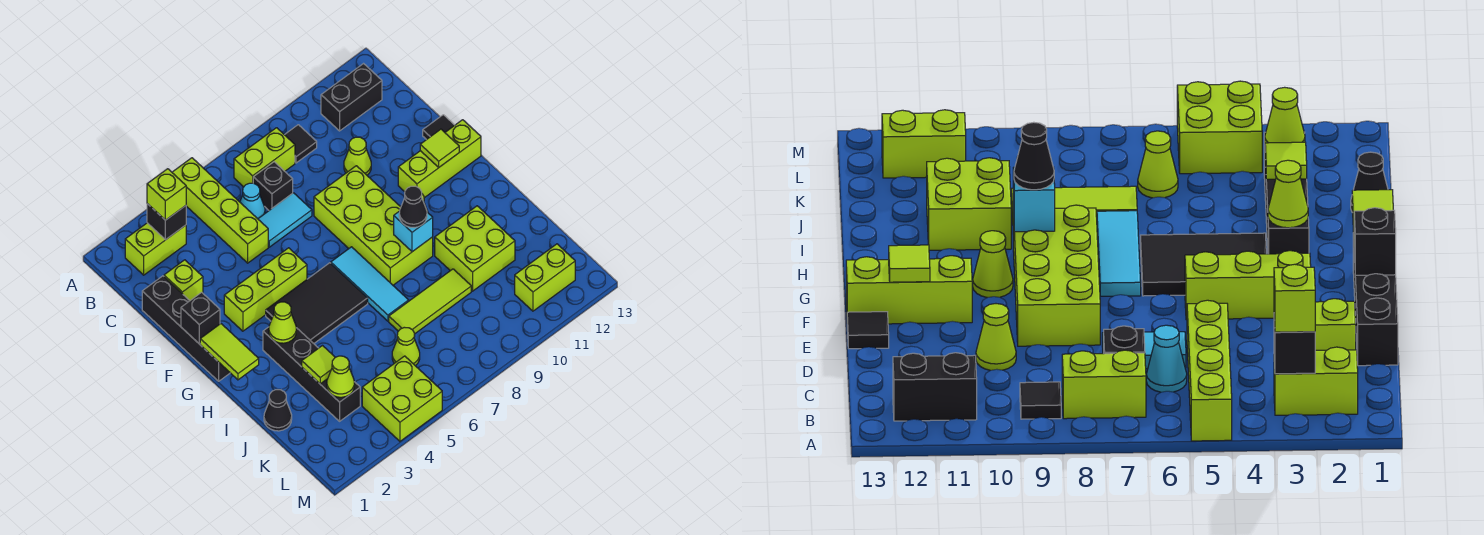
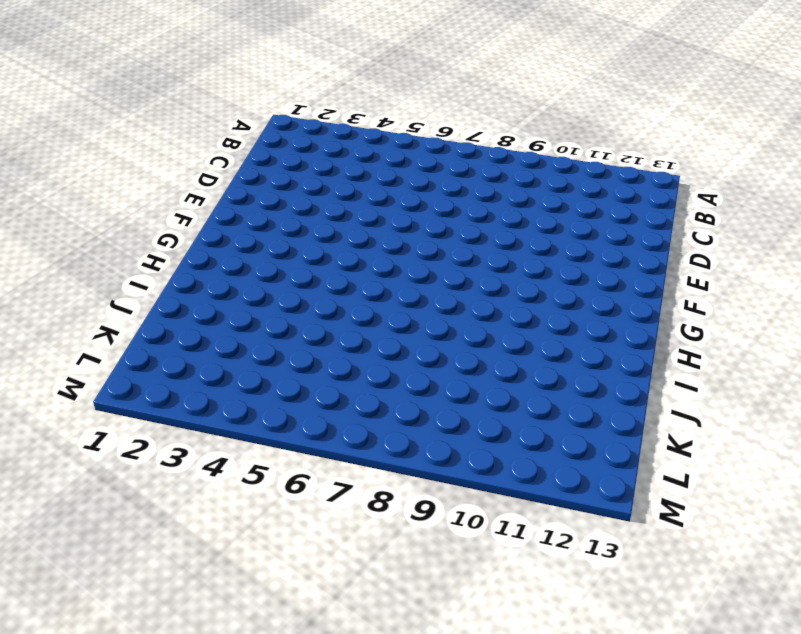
none -> lime 1x4 brick [172,158,268,263]
none -> lime 1x2 brick [125,223,186,275]
none -> lime 1x2 brick [234,128,295,187]
none -> black 1x1 tile [285,125,317,163]

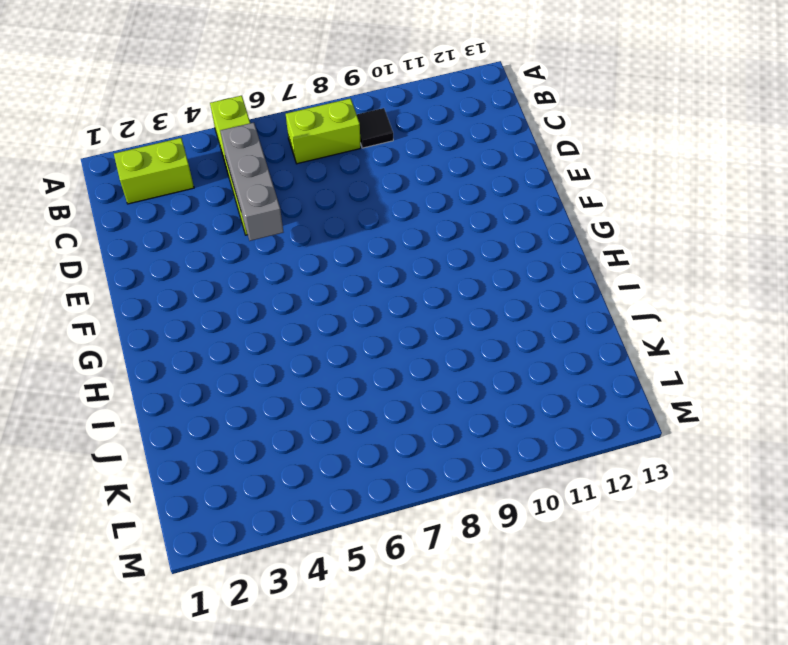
grey 1x3 brick [221,123,283,241] -> none
none -> black 1x2 brick [321,64,382,131]
none -> cyan 1x1 cone [240,183,265,219]
none -> black 1x1 brick [253,162,293,210]
none -> black 1x4 brick [142,276,230,381]

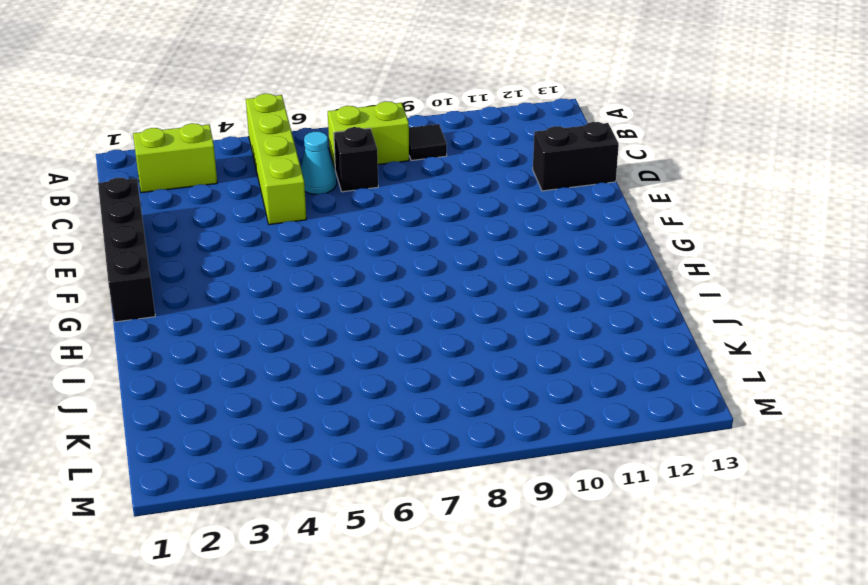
black 1x2 brick [533,122,619,191] -> black 1x2 brick moved to [321,64,382,131]
none -> lime 1x1 brick [164,260,203,300]
none -> cyan 1x2 tile [258,193,312,247]
none -> lime 1x1 cone [344,137,371,175]
none -> lime 2x4 brick [314,166,433,285]

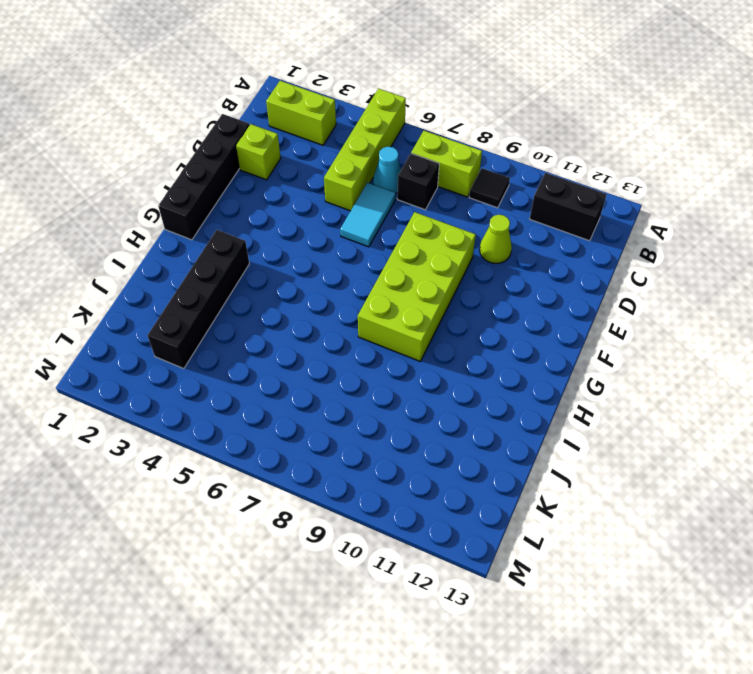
cyan 1x2 tile [340,183,395,247] -> cyan 1x2 tile turned to [258,193,312,247]
none -> black 1x1 tile [423,115,455,140]
none -> lime 1x3 brick [224,248,307,331]
none -> lime 1x3 brick [398,120,481,198]
none -> black 2x3 tile [266,263,368,343]

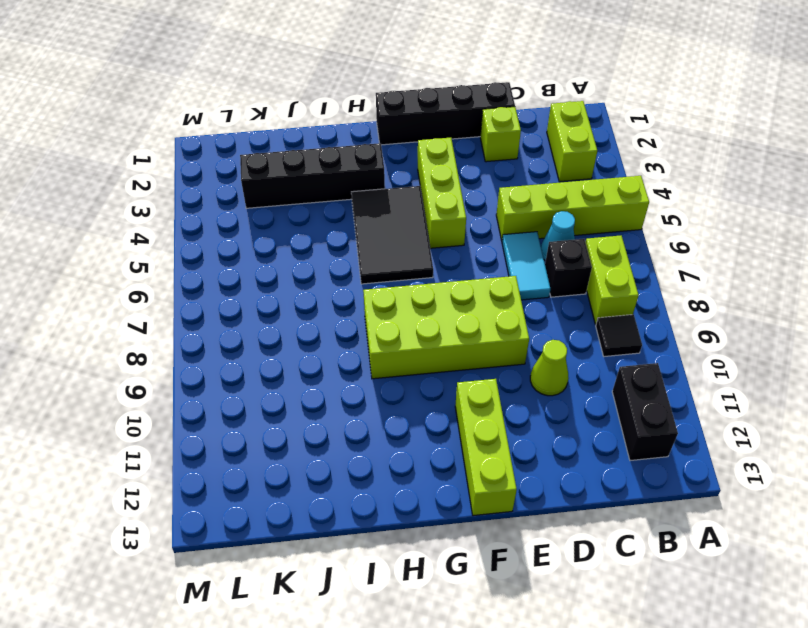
none -> black 1x1 tile [423,115,455,140]
none -> cyan 1x3 tile [331,247,409,321]
none -> lime 1x1 cone [973,231,1013,298]
none -> lime 2x2 brick [435,206,515,291]

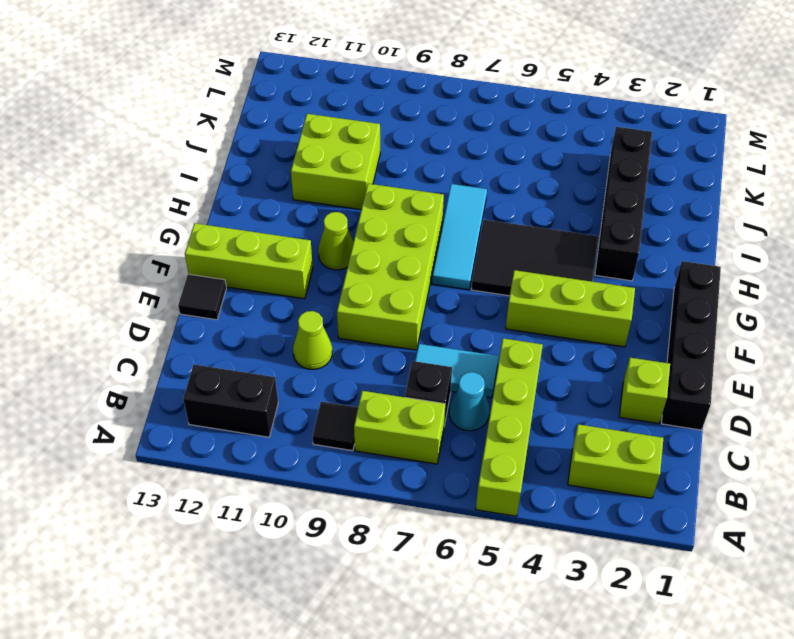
none -> black 1x1 cone [264,390,292,431]
none -> lime 1x3 tile [389,269,471,333]
none -> lime 1x1 cone [392,327,420,366]
none -> lime 2x2 brick [362,356,442,441]

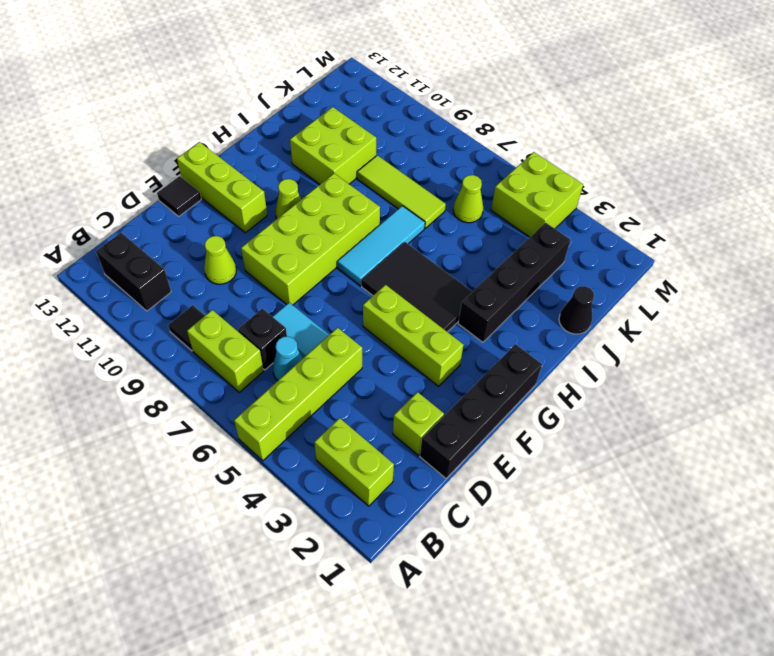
none -> lime 1x2 brick [515,244,575,311]
none -> black 1x1 brick [147,204,186,240]
none -> black 1x1 brick [181,292,220,344]
none -> lime 1x1 tile [420,129,459,168]

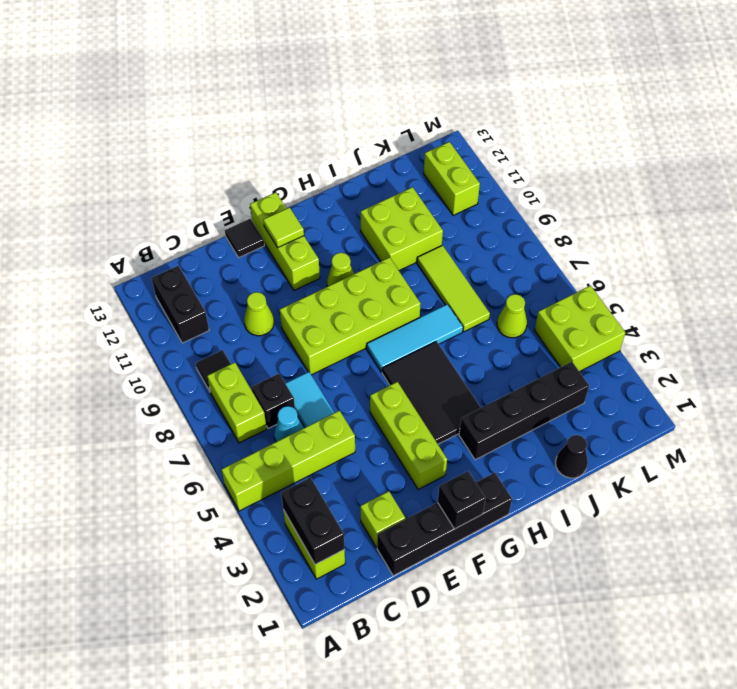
black 1x2 brick [281,478,344,565] -> black 1x1 brick [147,204,186,240]
none -> lime 1x2 tile [200,324,259,380]
none -> lime 1x1 cone [269,302,296,343]
none -> cyan 1x1 brick [394,211,433,252]
none -> lime 1x1 tile [302,346,335,384]

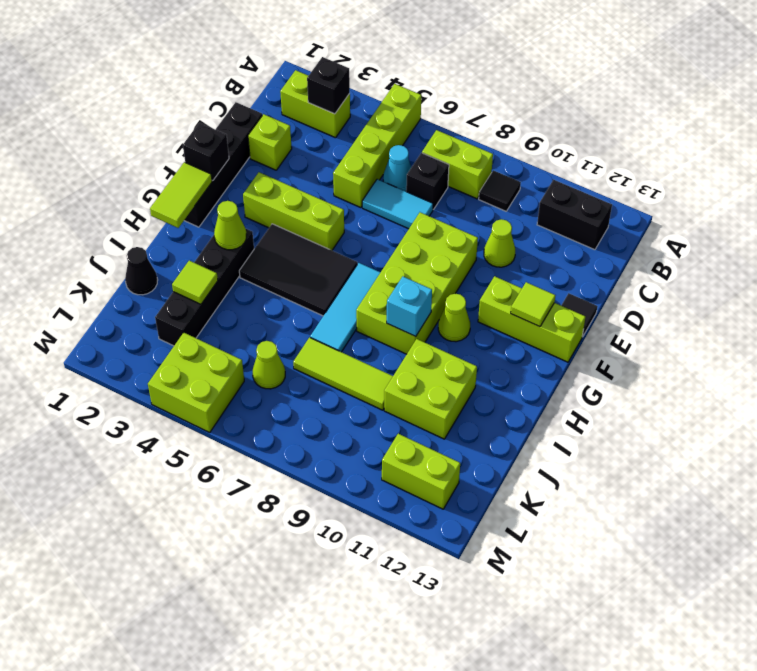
none -> lime 1x1 cone [327,356,354,397]
none -> lime 1x1 brick [147,169,186,220]
none -> black 1x1 cone [399,186,427,228]

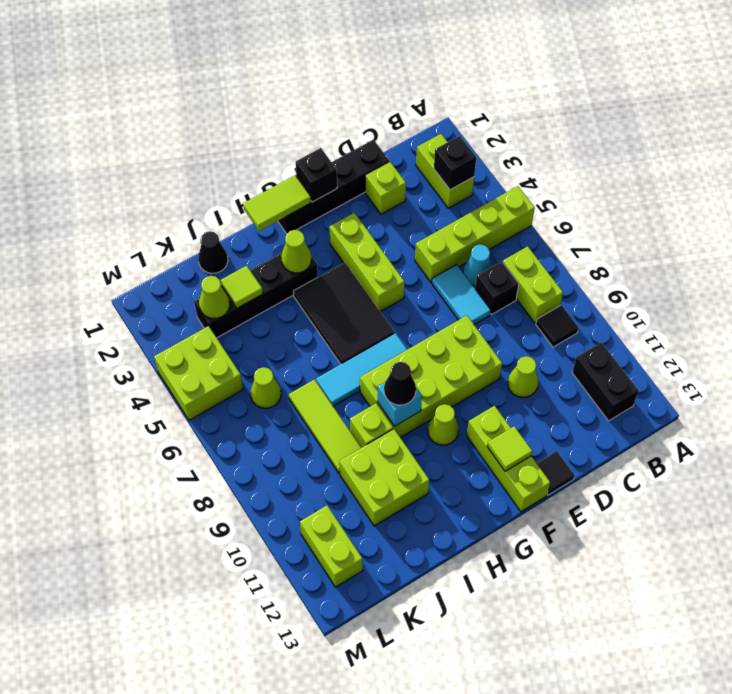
lime 1x1 brick [350,403,393,448] -> lime 1x1 brick moved to [147,169,186,220]

